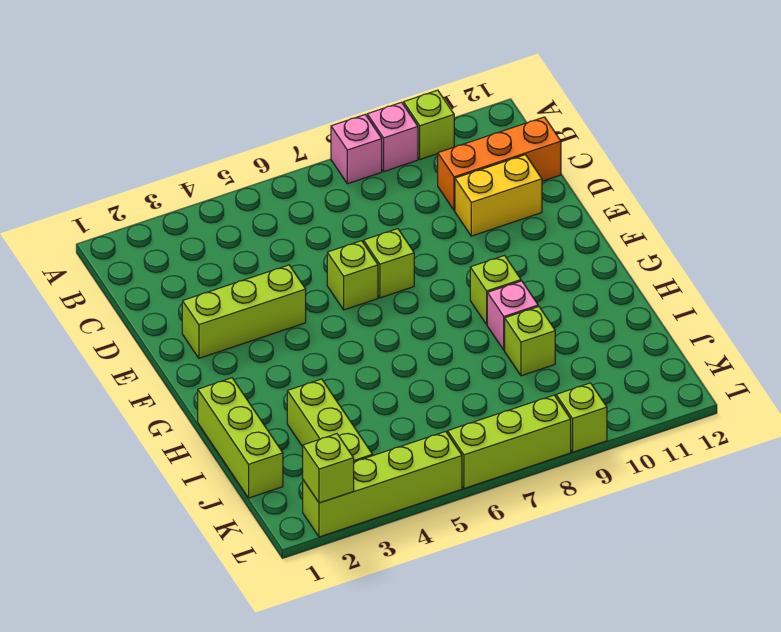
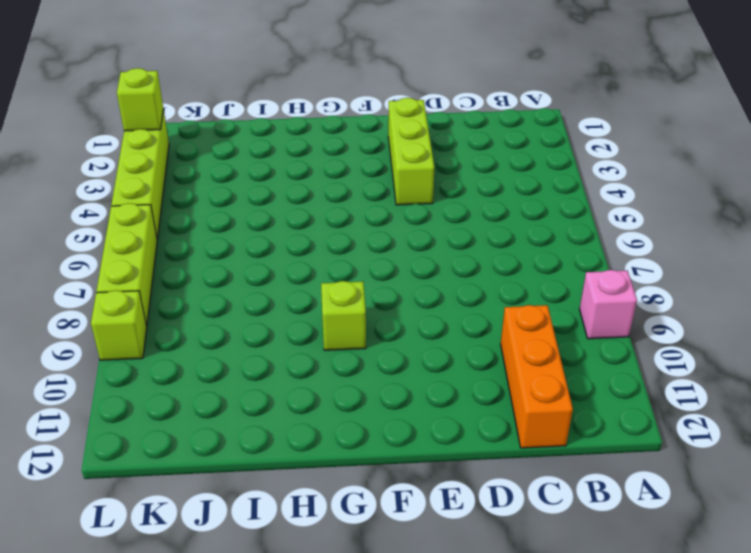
none -> pink 1x1 brick [331,115,382,184]
none -> lime 1x1 brick [403,90,454,159]
none -> yellow 1x2 brick [455,155,542,236]

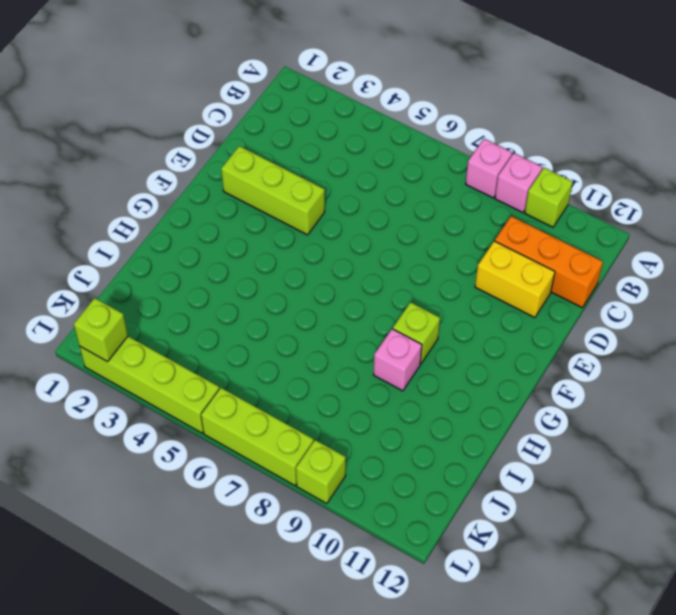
none -> lime 1x1 brick [327,241,378,310]
none -> lime 1x1 brick [364,229,414,298]
none -> lime 1x3 brick [198,378,283,498]

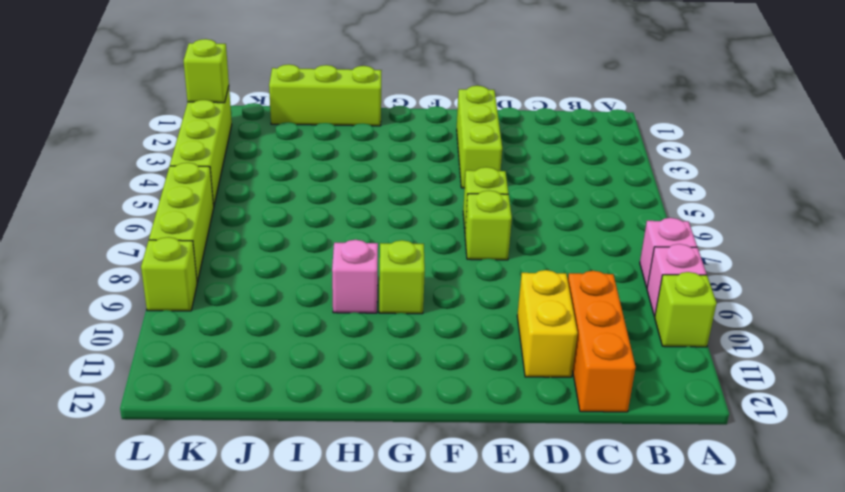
none -> lime 1x3 brick [287,379,373,462]
none -> lime 1x1 brick [505,306,555,376]

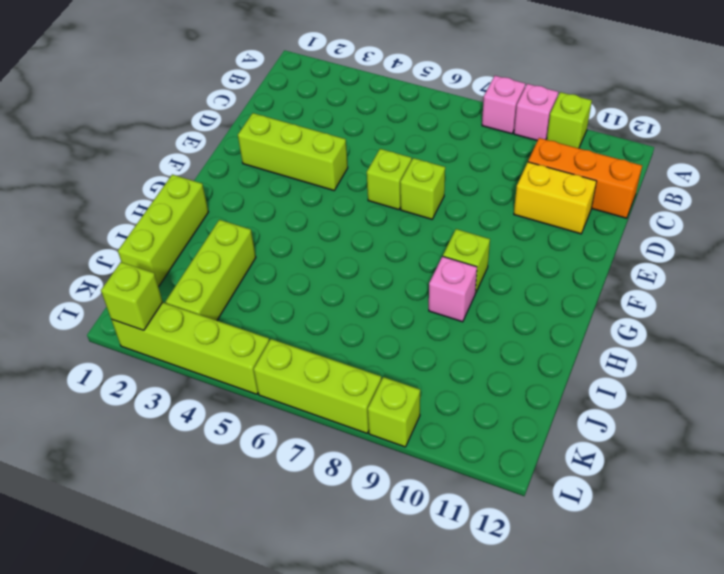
none -> lime 1x1 brick [505,306,555,376]

